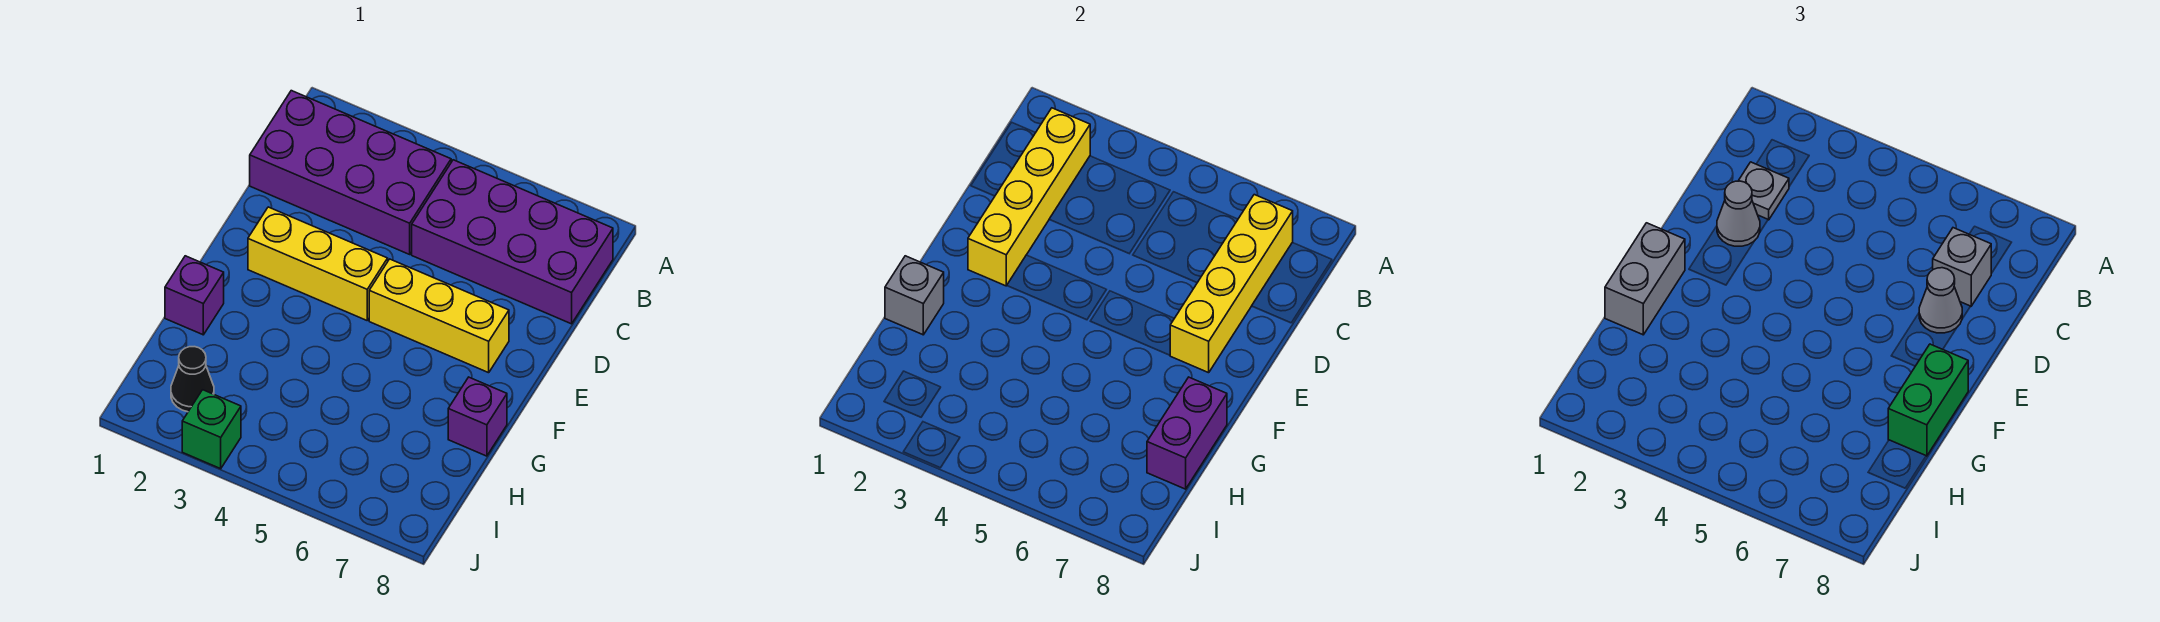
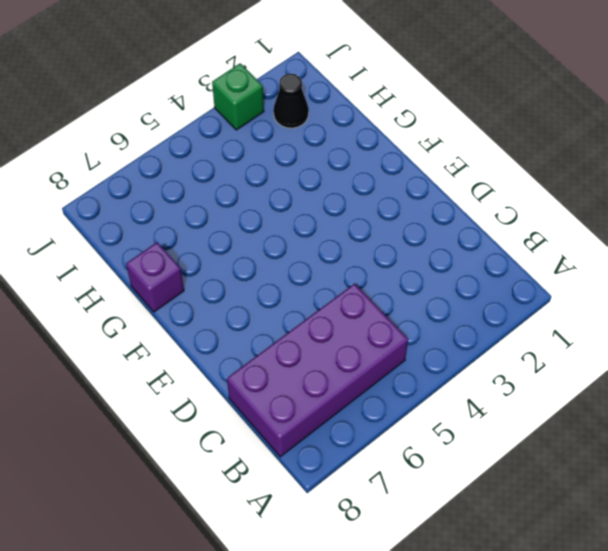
none -> purple 2x4 brick [250,91,451,254]
none -> yellow 1x3 brick [248,207,388,320]
none -> yellow 1x3 brick [369,259,509,373]

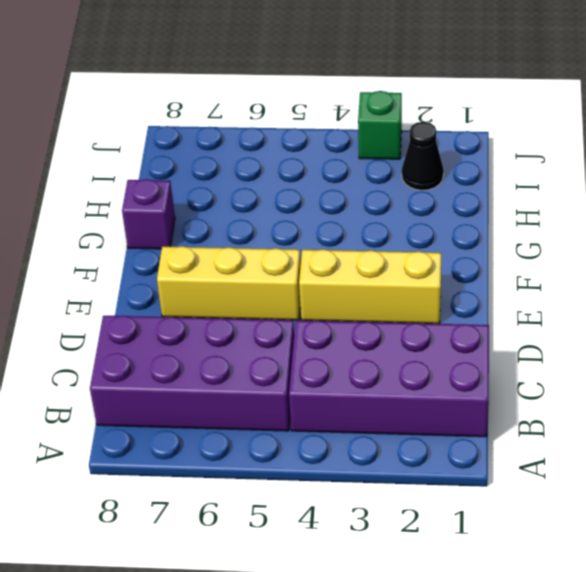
none -> purple 1x1 brick [165,256,224,335]
none -> yellow 1x4 brick [968,108,1090,286]
none -> yellow 1x4 brick [1170,195,1293,373]

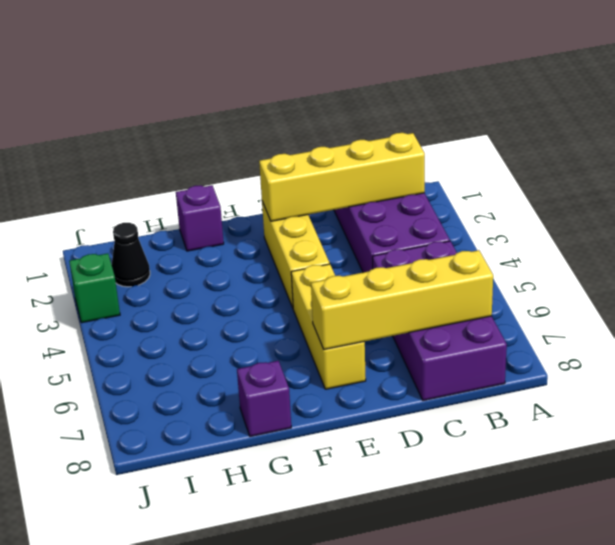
none -> grey 1x1 brick [885,256,944,335]
none -> purple 1x2 brick [1147,377,1227,489]
none -> grey 1x1 plate [1739,162,1789,220]

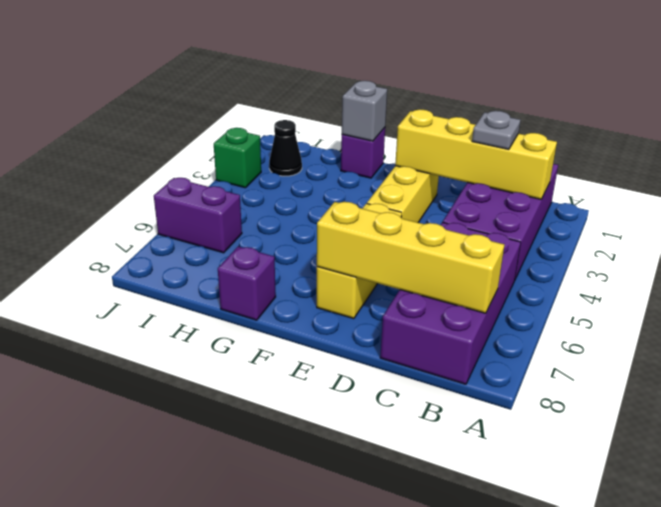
purple 1x2 brick [154,178,242,253] -> purple 1x2 brick moved to [1147,377,1227,489]
none -> grey 1x1 brick [1933,228,1991,306]
none -> grey 1x1 cone [1717,181,1760,246]
none -> grey 1x1 cone [1919,268,1962,333]

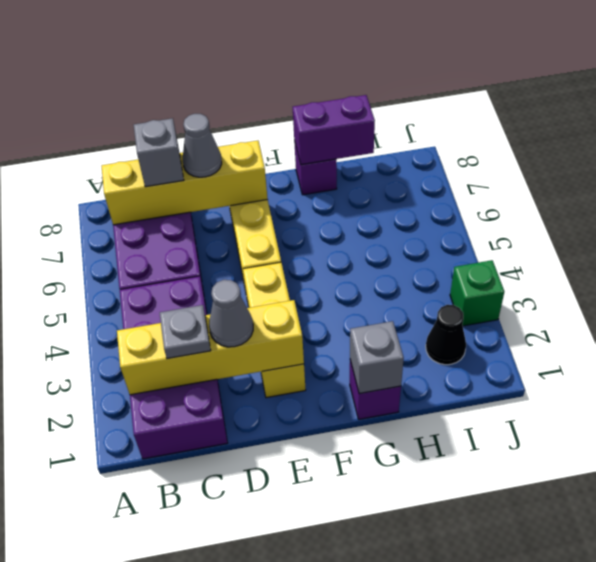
none -> grey 1x2 brick [1605,223,1685,335]
none -> green 1x2 brick [1888,344,1968,456]

